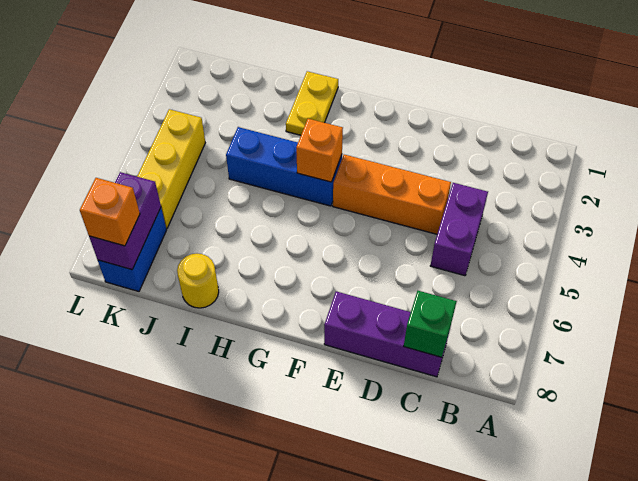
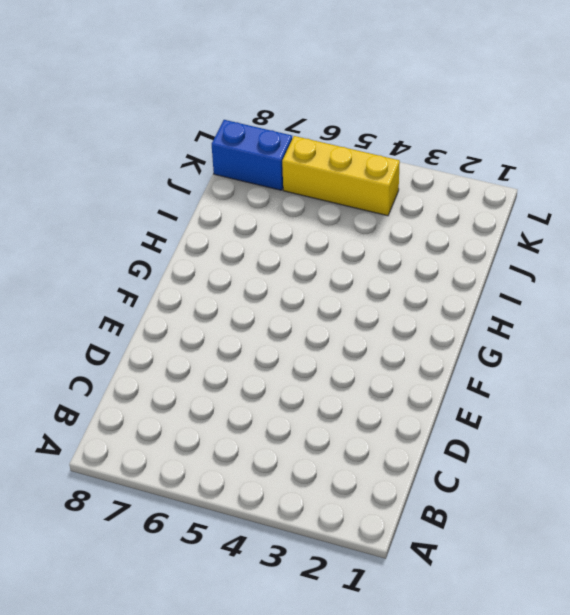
none -> purple 1x2 brick [430,183,488,276]
none -> purple 1x3 brick [324,291,450,377]
none -> orange 1x3 brick [333,155,451,234]

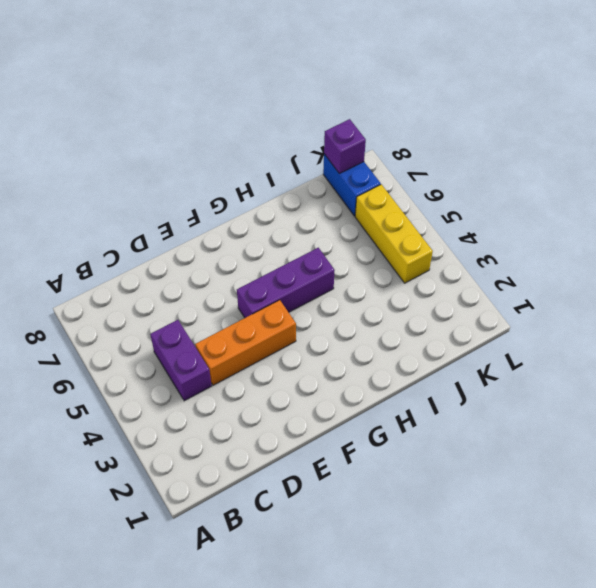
purple 1x3 brick [237,248,335,318] -> purple 1x3 brick moved to [324,291,450,377]
purple 1x1 brick [324,119,366,173] -> purple 1x2 brick [89,172,161,270]
none -> blue 1x3 brick [226,127,342,206]
none -> yellow 1x2 plate [286,71,338,135]
none -> yellow 1x1 round brick [177,254,219,308]

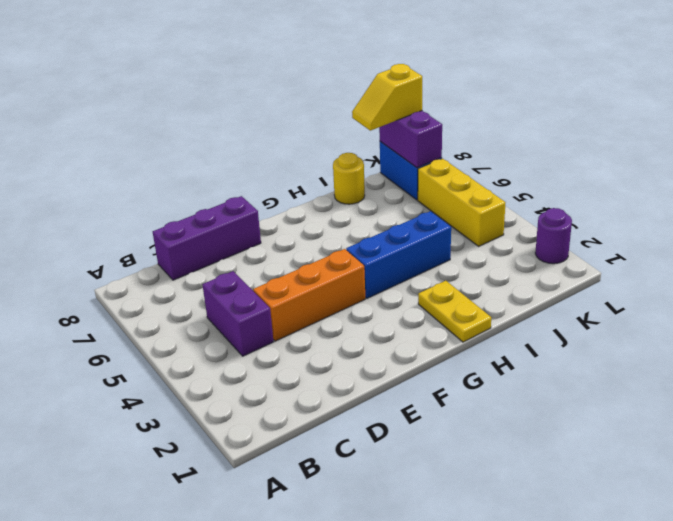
yellow 1x2 slope [352,64,422,131] -> orange 1x1 brick [80,178,140,246]
purple 1x1 round brick [535,208,572,264] -> none
none -> green 1x1 brick [404,291,457,357]
none -> orange 1x1 brick [296,119,343,182]

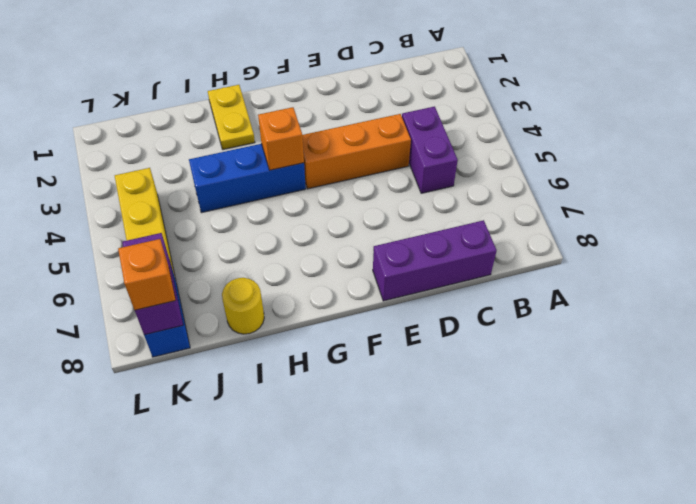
none -> green 1x1 brick [404,291,457,357]

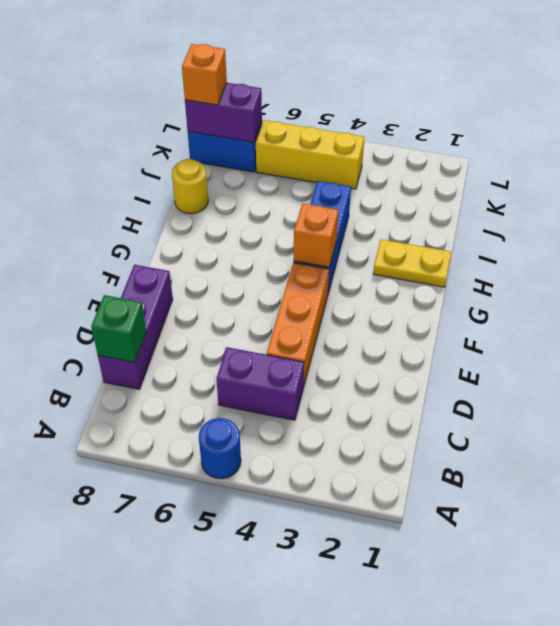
blue 1x1 round brick [199,418,241,479] -> none

